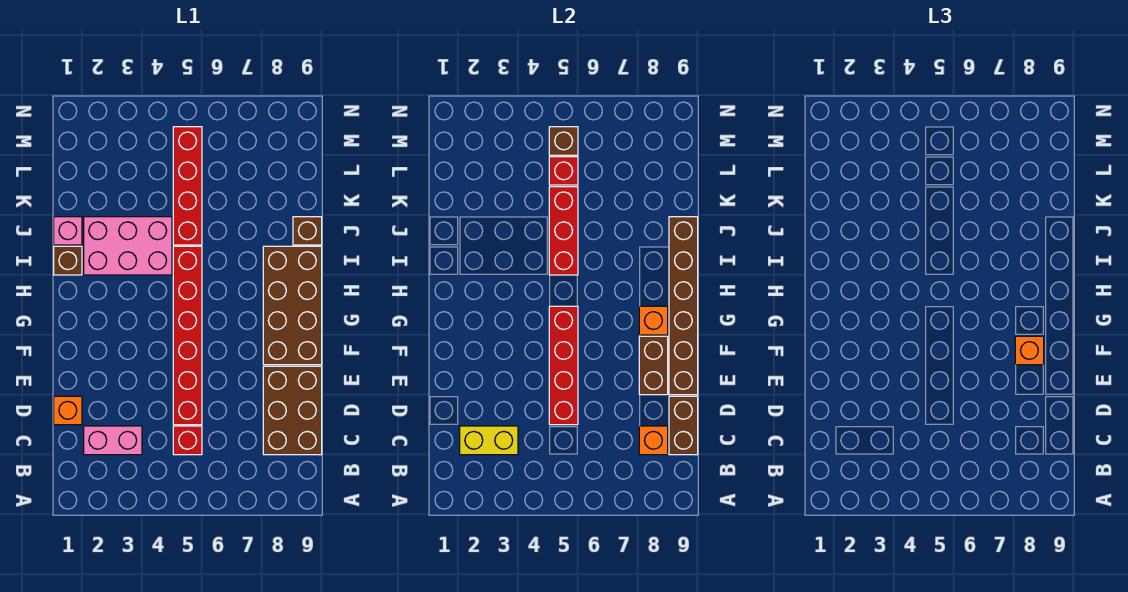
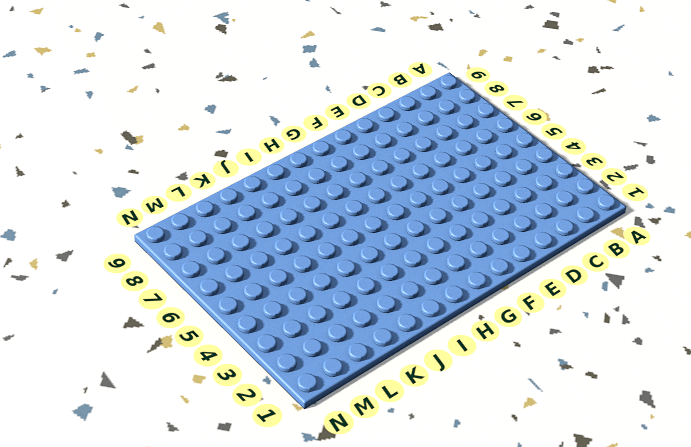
none -> pink 1x2 brick [84,426,142,455]
none -> red 1x1 brick [173,426,202,455]
none -> brown 2x3 brick [263,366,322,455]

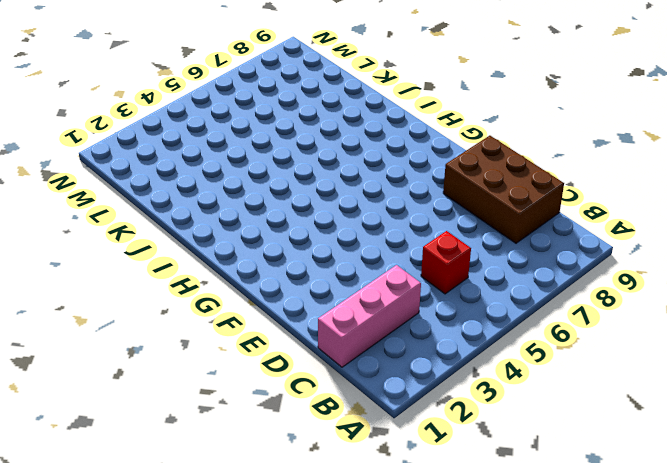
pink 1x3 brick [318,265,421,367] -> pink 1x2 brick [84,426,142,455]
none -> orange 1x1 brick [54,396,82,425]
none -> red 1x6 brick [173,246,202,425]
none -> brown 2x4 brick [263,246,322,365]

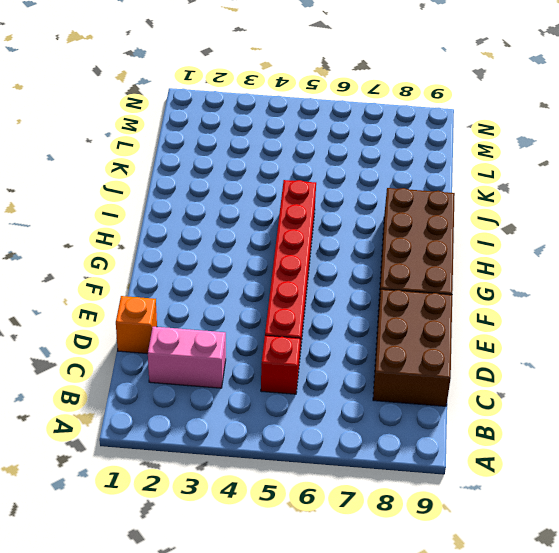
none -> brown 1x1 brick [54,246,82,275]
none -> pink 2x3 brick [84,217,172,275]
none -> pink 1x1 brick [54,217,82,245]

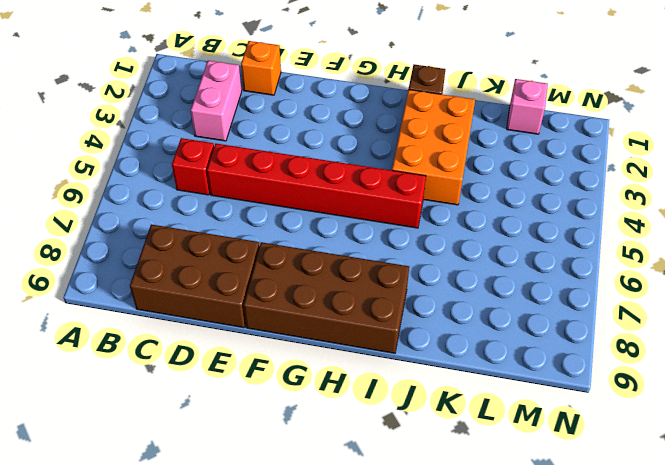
orange 2x3 brick [392,90,475,205] -> pink 2x3 brick [84,217,172,275]
pink 1x1 brick [507,79,548,134] -> pink 1x1 brick moved to [54,217,82,245]
none -> red 1x4 brick [173,127,202,245]
none -> brown 1x1 brick [293,217,322,245]
none -> yellow 1x2 brick [460,426,518,455]

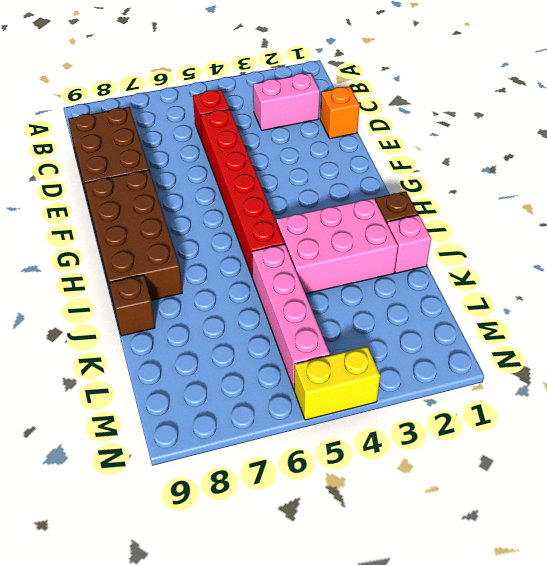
pink 1x4 brick [252,244,330,389] -> red 1x4 brick [173,127,202,245]
yellow 1x2 brick [294,347,380,420] -> yellow 1x2 brick moved to [460,426,518,455]
none -> orange 1x1 brick [639,426,668,455]
none -> brown 1x2 brick [669,396,698,455]
none -> red 1x4 brick [549,306,578,425]

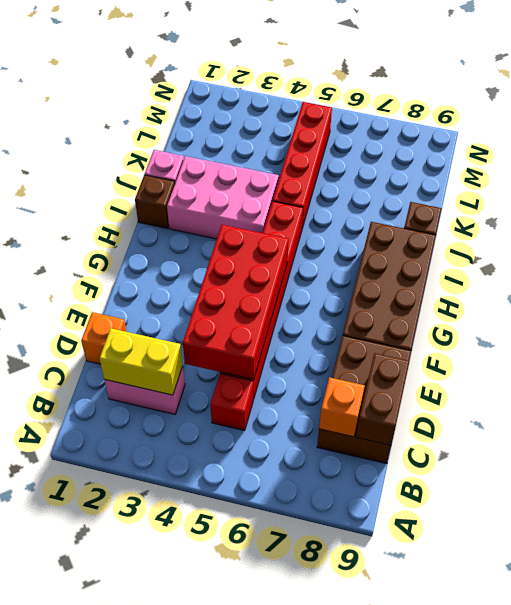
red 2x4 brick [183,225,289,379] -> red 1x4 brick [549,306,578,425]
none -> brown 1x2 brick [639,336,668,395]
none -> brown 1x6 brick [669,217,698,395]
none -> orange 1x1 brick [639,306,668,335]

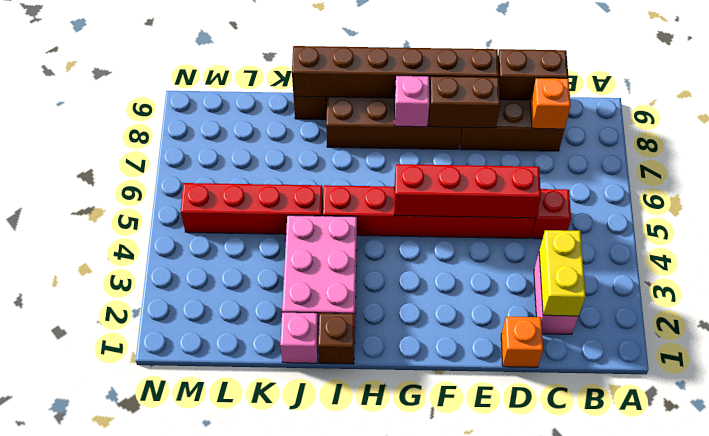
pink 1x1 brick [395,76,429,127] -> orange 1x1 brick [639,306,668,335]
none -> red 1x3 brick [549,187,578,275]
none -> red 1x1 brick [549,157,578,185]
none -> brown 1x1 brick [549,127,578,155]

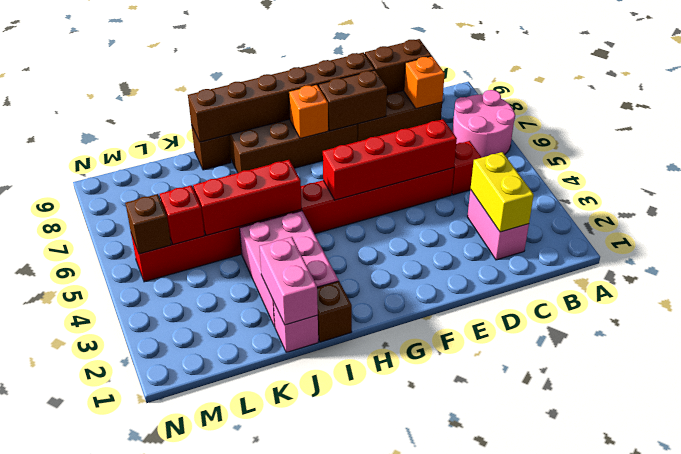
pink 2x2 round brick [452,90,515,157] -> none
pink 1x2 brick [259,237,318,325] -> none
none -> orange 1x1 brick [54,396,82,425]
none -> orange 1x1 brick [1015,336,1044,365]

